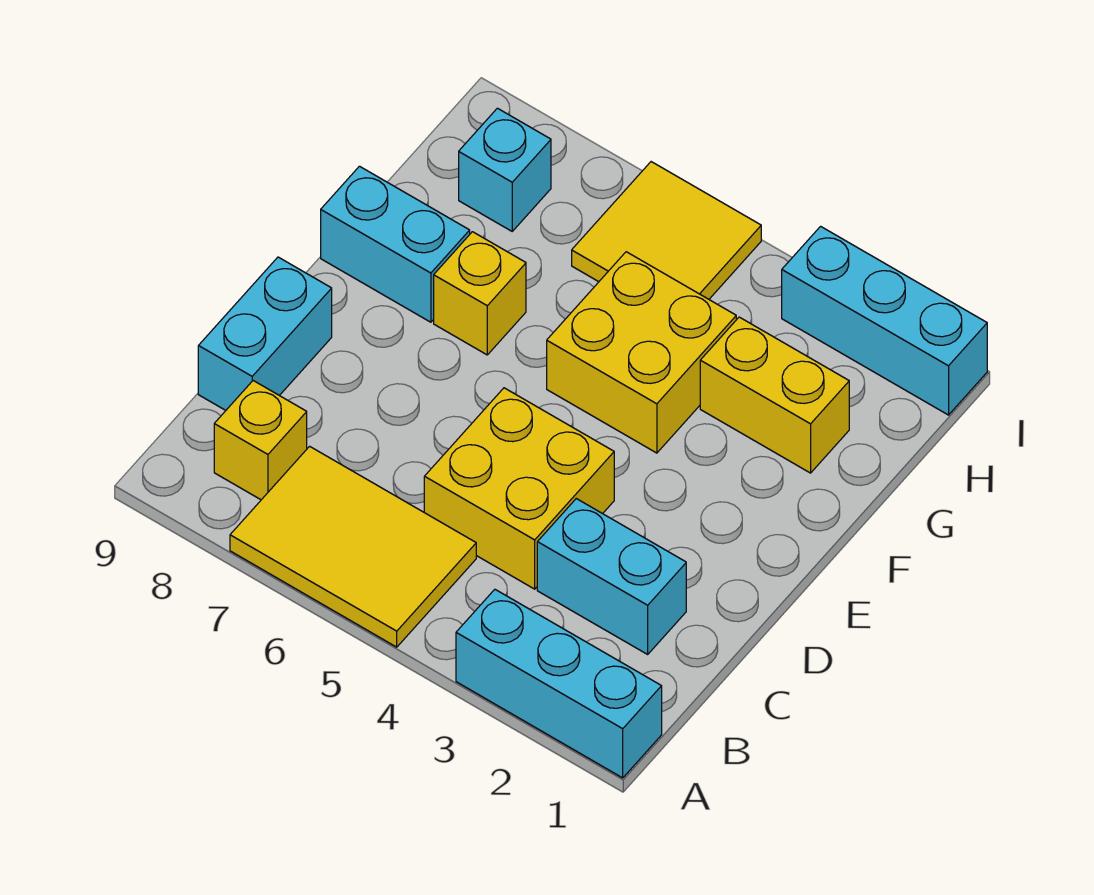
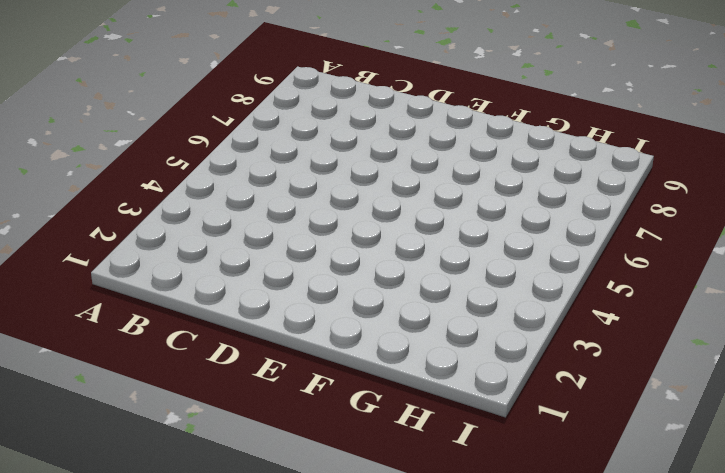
none -> cyan 1x3 brick [456,590,662,778]
none -> yellow 2x3 tile [230,446,476,647]
none -> yellow 1x1 brick [214,381,307,500]

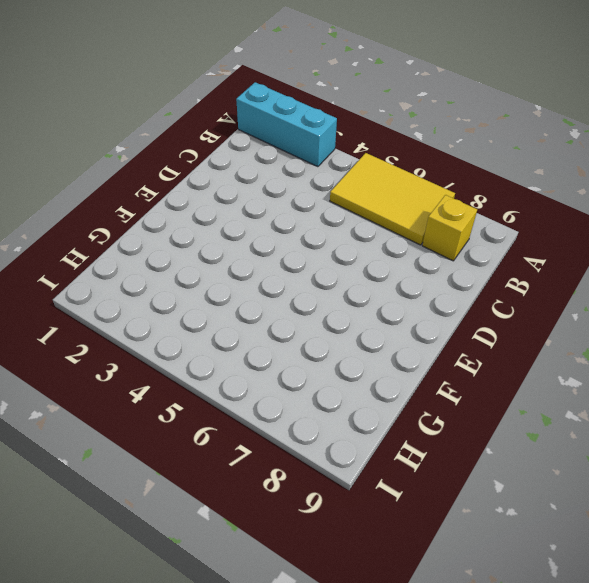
none -> cyan 1x2 brick [537,499,686,654]
none -> yellow 2x2 brick [424,388,614,589]
none -> cyan 1x2 brick [198,257,332,410]

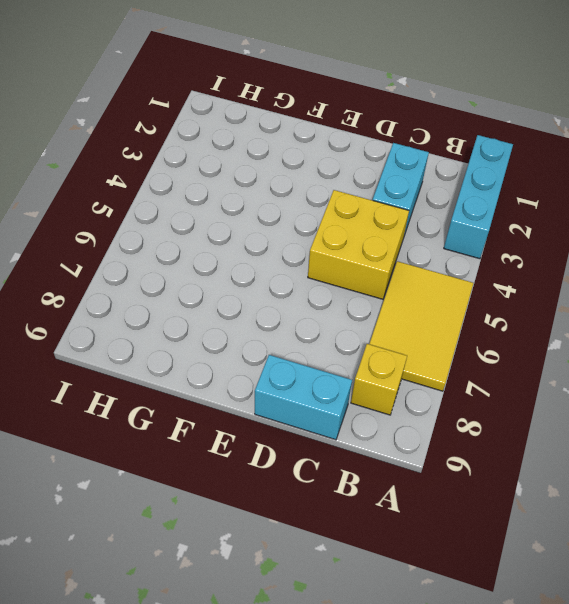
none -> yellow 2x2 brick [547,252,736,453]
none -> yellow 1x1 brick [434,232,526,355]
none -> cyan 1x2 brick [321,166,470,322]

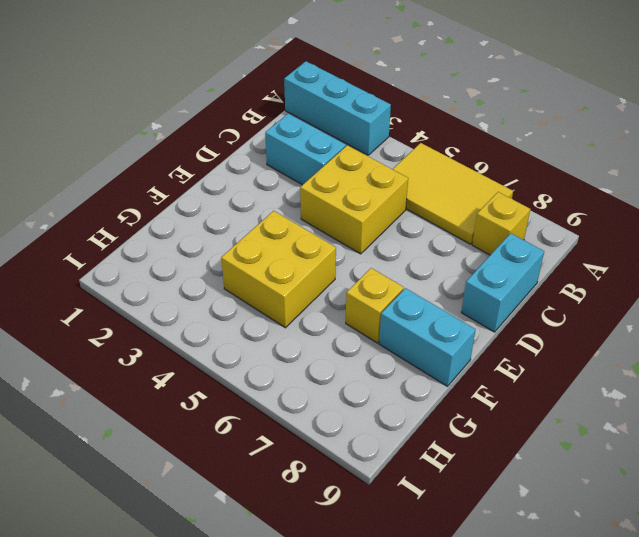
none -> yellow 1x2 brick [700,317,849,473]
none -> yellow 2x2 tile [572,162,761,299]
none -> cyan 1x1 brick [459,108,551,231]

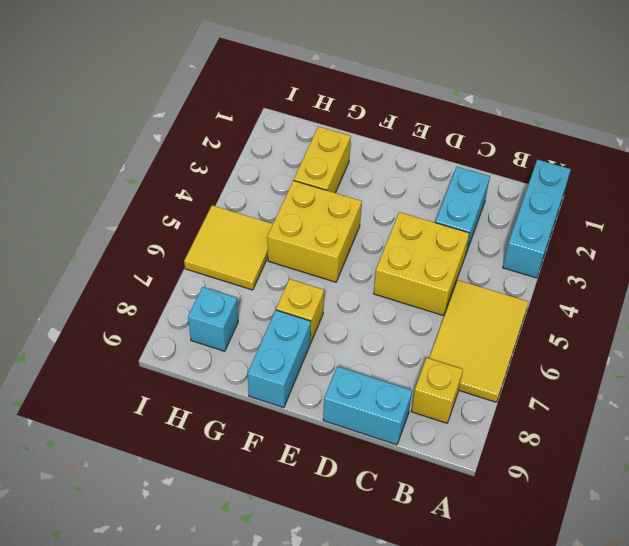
none -> cyan 1x3 brick [782,226,987,415]

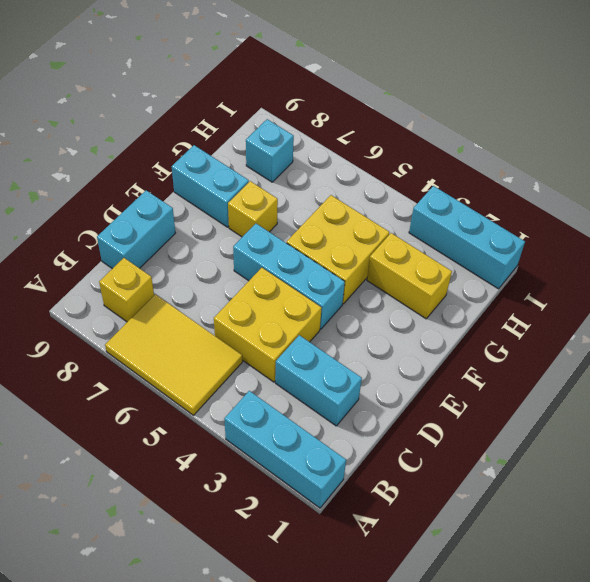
cyan 1x3 brick [233,224,345,329] -> none
none -> yellow 2x2 tile [572,162,761,299]

